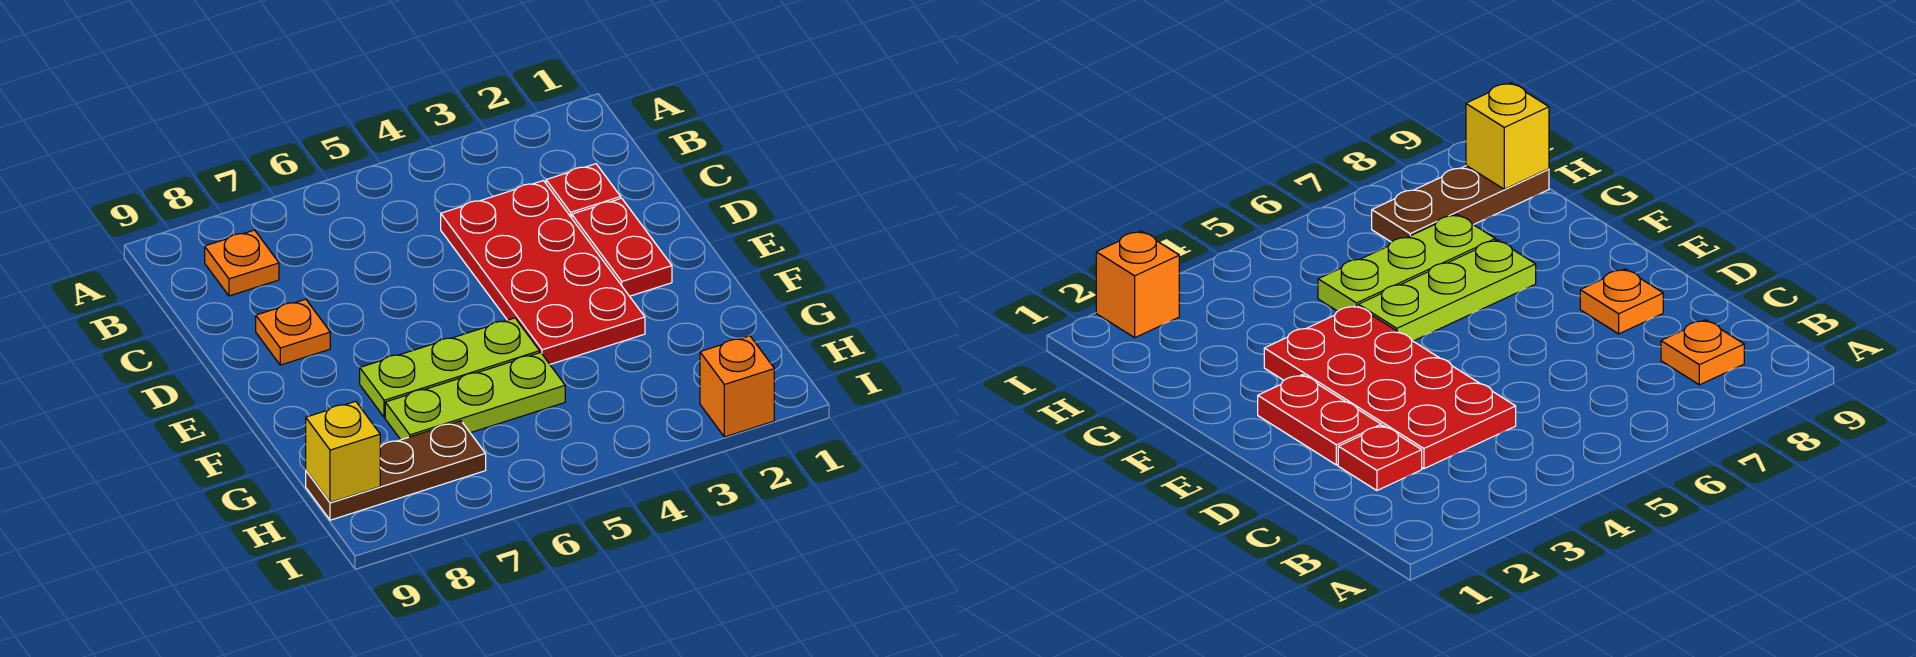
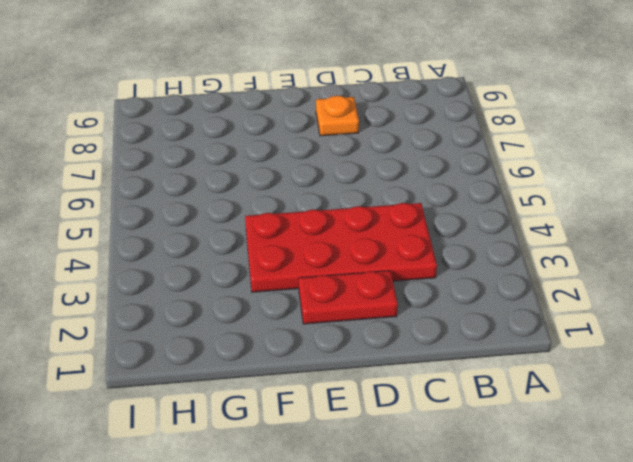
none -> orange 1x1 plate [205,230,279,296]
none -> red 1x1 plate [546,164,621,218]

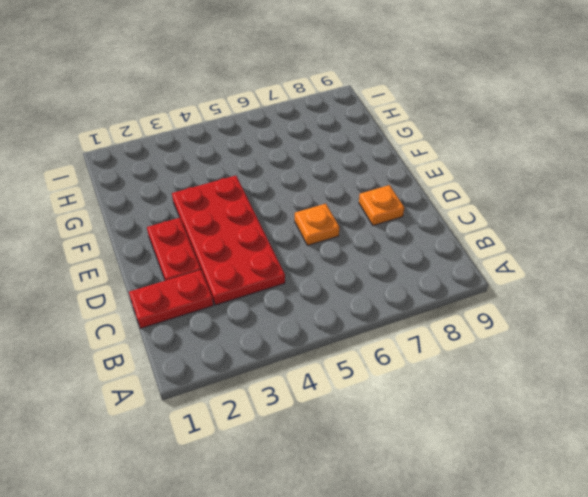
red 1x2 plate [129,270,213,329] -> red 1x1 plate [546,164,621,218]
orange 1x1 plate [295,204,339,245] -> orange 1x1 plate moved to [205,230,279,296]
none -> lime 1x3 plate [360,318,540,417]
none -> lime 1x3 plate [385,352,565,440]

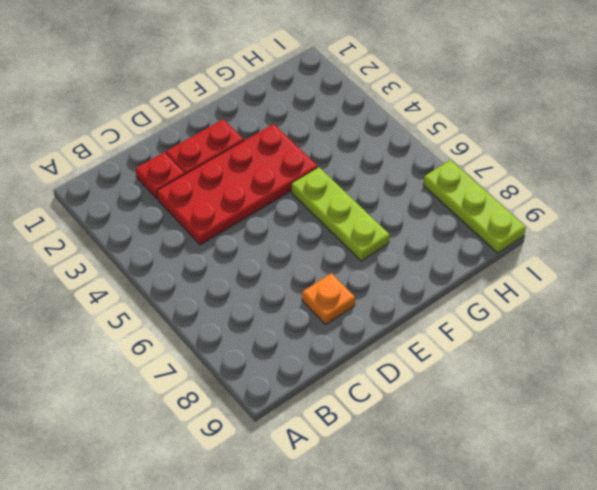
lime 1x3 plate [423,160,526,253] -> lime 1x3 plate moved to [385,352,565,440]
none -> orange 1x1 plate [205,230,279,296]
none -> brown 1x3 plate [306,421,486,520]

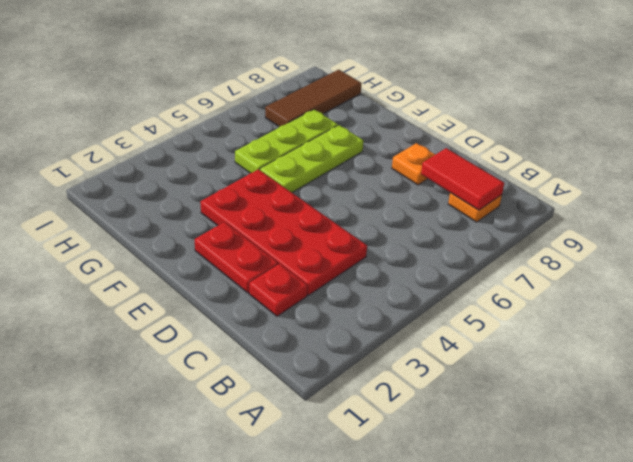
red 1x2 tile [421,148,504,210] -> none
brown 1x3 tile [265,70,362,127] -> brown 1x3 plate [306,421,486,520]
none -> orange 1x1 brick [700,336,774,437]
none -> yellow 1x1 brick [306,401,380,503]

